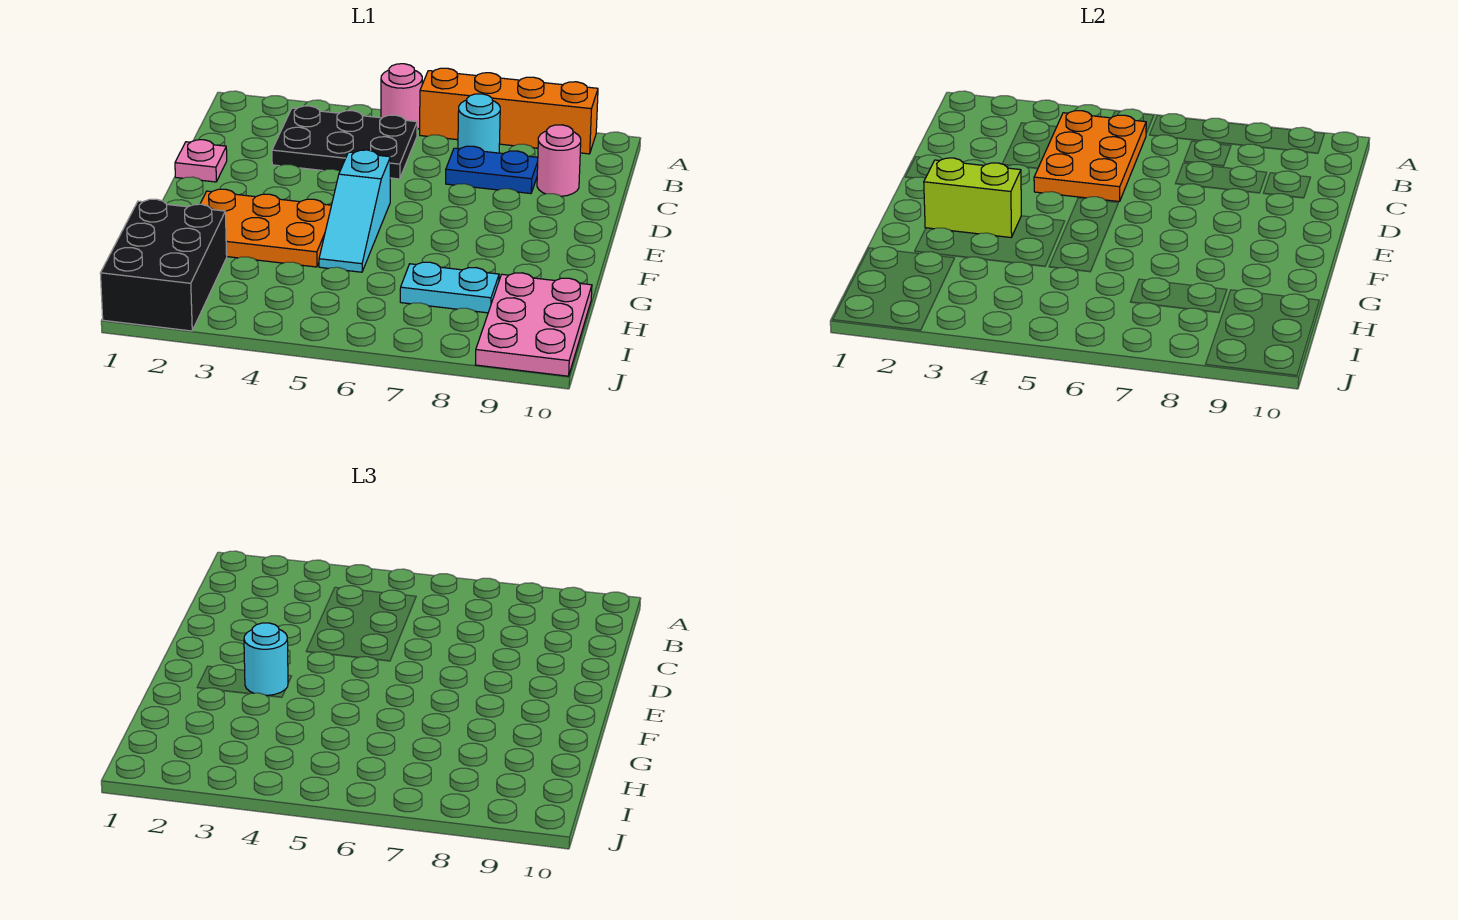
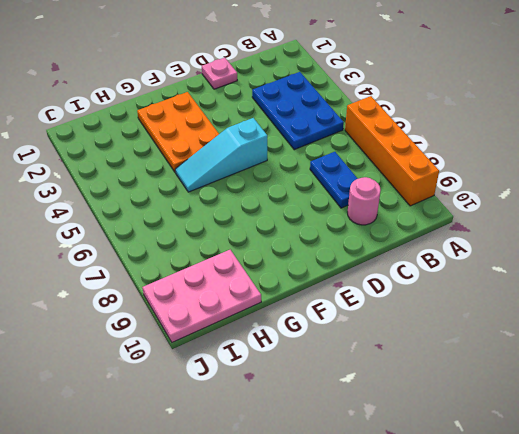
blue 2x3 plate [252,72,344,150] -> black 2x3 plate [272,106,417,179]
none -> pink 1x1 round brick [381,64,422,129]
none -> cyan 1x1 round brick [458,94,500,153]
none -> black 2x3 brick [100,199,227,331]

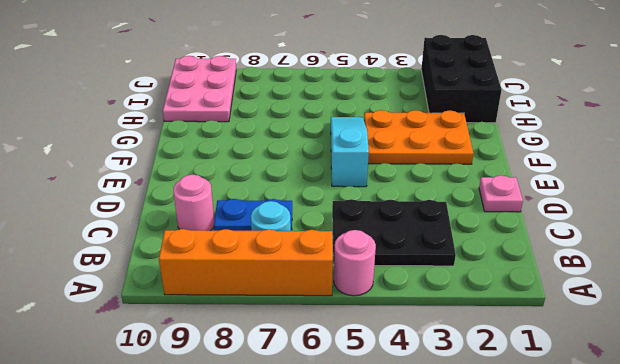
none -> cyan 1x2 plate [400,262,499,313]
none -> orange 2x3 plate [1034,111,1146,202]
none -> lime 1x2 brick [924,158,1021,237]

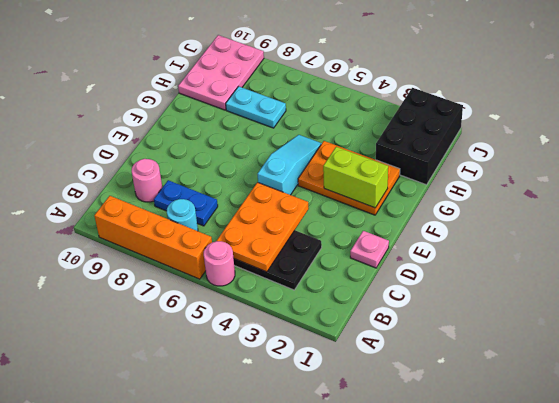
none -> cyan 1x1 round brick [244,623,288,695]

